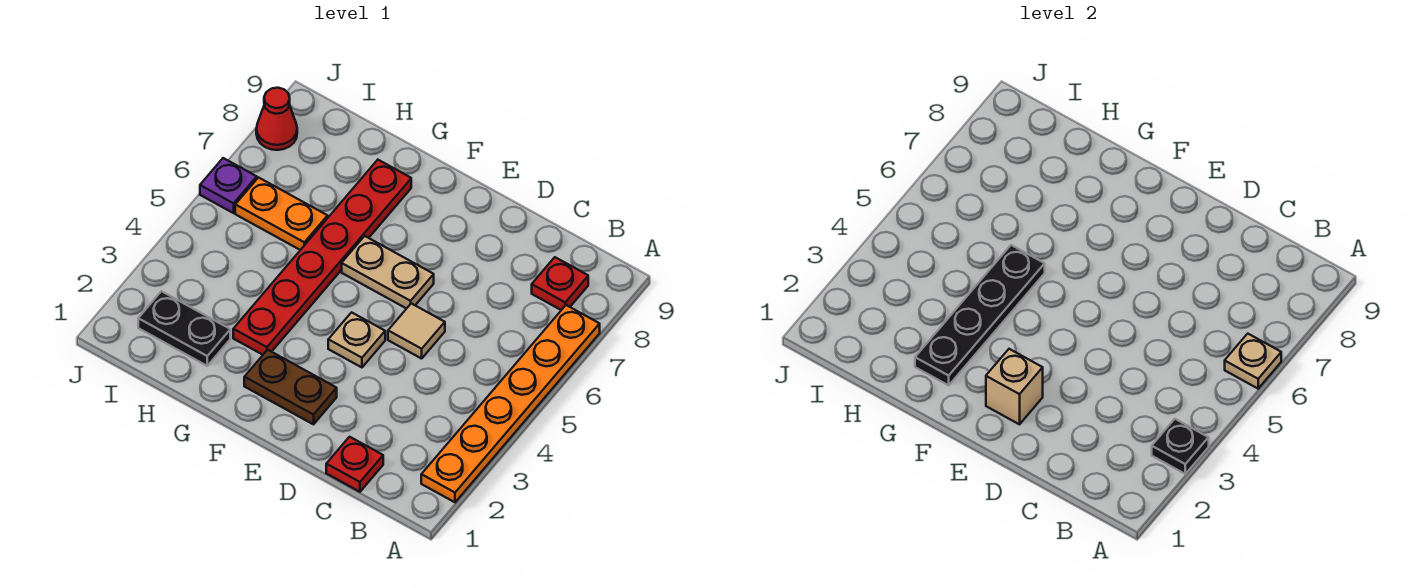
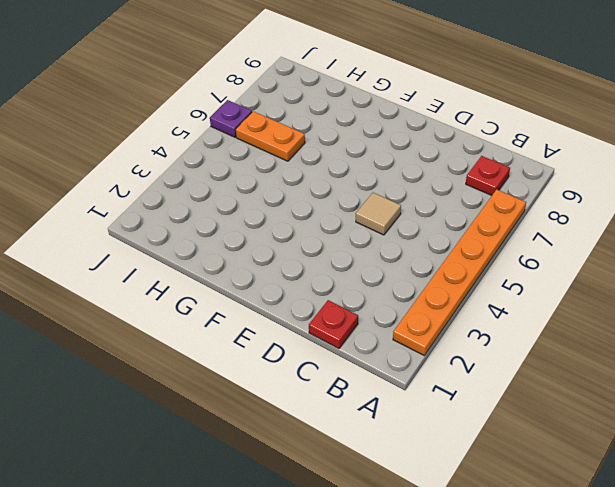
none -> brown 1x2 plate [244,350,337,424]
none -> tan 1x1 plate [328,312,385,367]
none -> tan 1x2 plate [342,236,434,309]

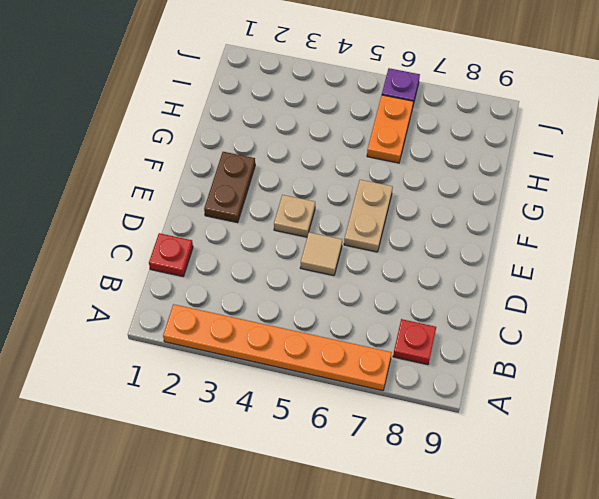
none -> red 1x6 plate [233,160,411,355]
none -> black 1x2 plate [138,291,230,366]
none -> red 1x1 cone [256,88,297,150]

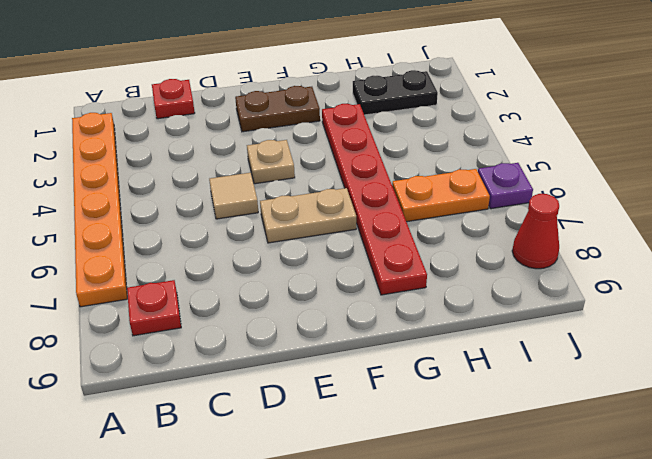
none -> black 1x1 plate [1152,419,1209,474]
none -> tan 1x1 plate [1225,334,1281,389]
none -> tan 1x1 brick [986,349,1043,424]

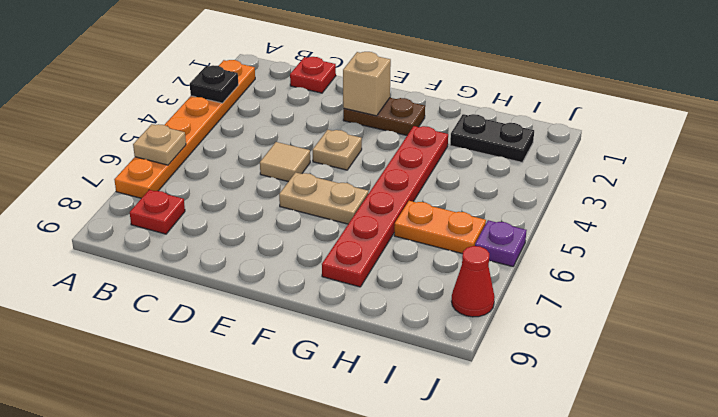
none -> black 1x4 plate [915,245,1045,385]

